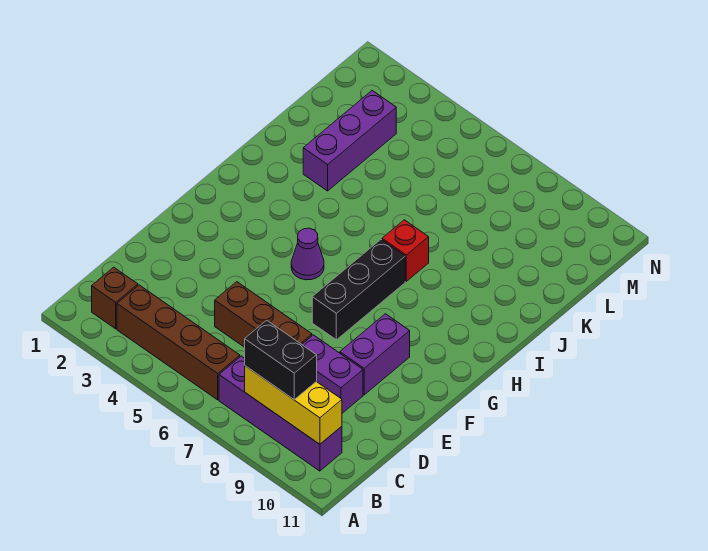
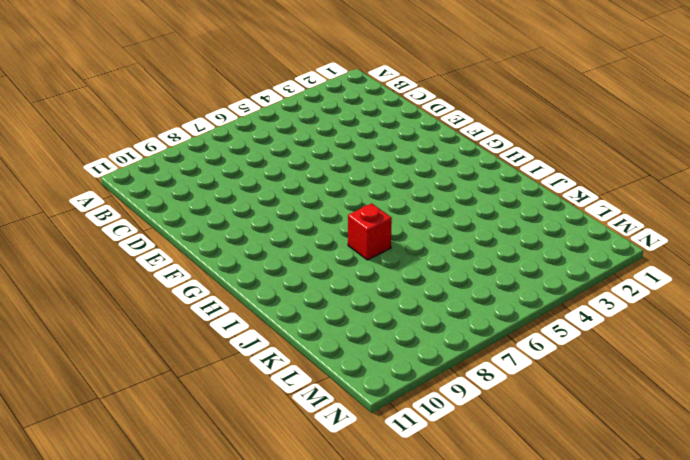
none -> brown 1x1 brick [92,267,138,329]
none -> brown 1x4 brick [117,285,240,400]
none -> purple 1x4 brick [219,356,342,471]

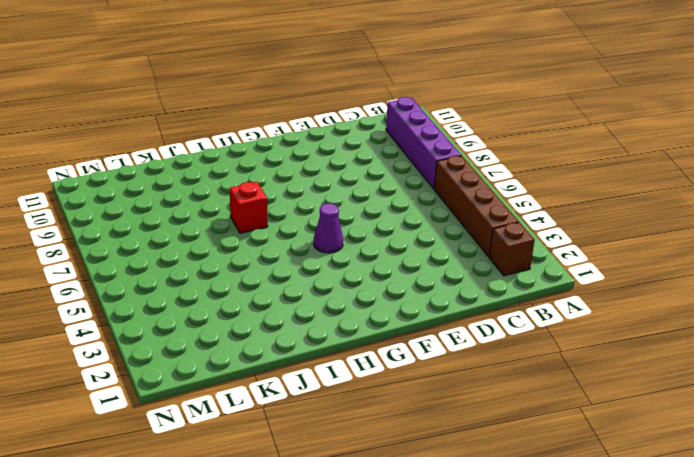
none -> brown 1x3 brick [215,282,312,347]
none -> purple 1x2 brick [302,335,363,413]
none -> purple 1x2 brick [340,314,410,395]

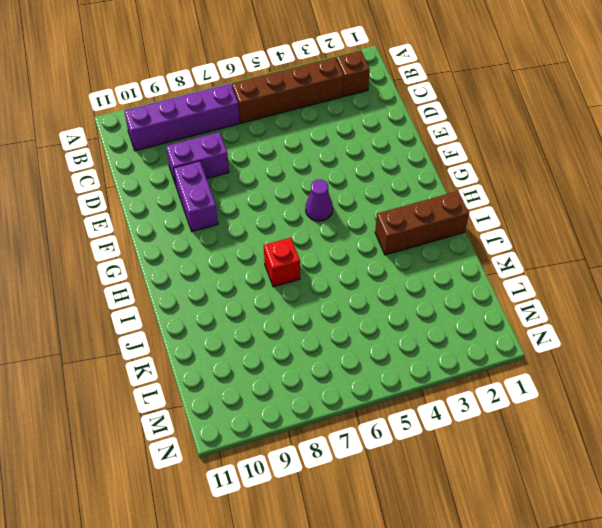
brown 1x3 brick [375,191,469,255] -> brown 1x3 brick moved to [215,282,312,347]
none -> black 1x3 brick [312,240,405,340]
none -> purple 1x3 brick [303,91,396,191]
none -> yellow 1x3 brick [245,366,342,444]

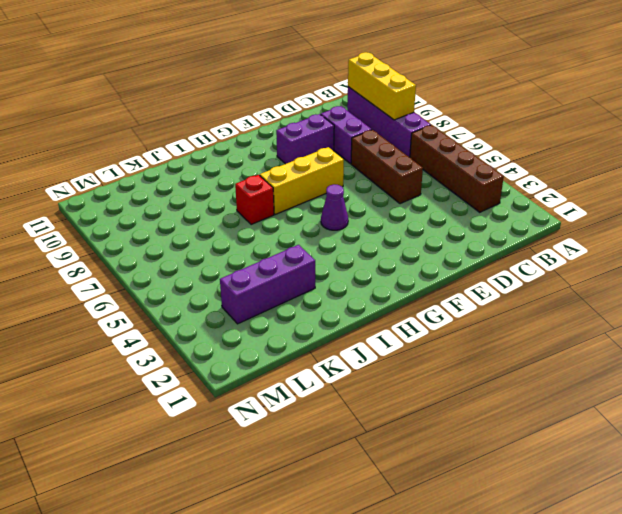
yellow 1x3 brick [260,147,344,214] -> black 1x3 brick [312,240,405,340]
none -> brown 1x1 brick [92,267,138,329]
none -> black 1x2 brick [245,320,317,399]

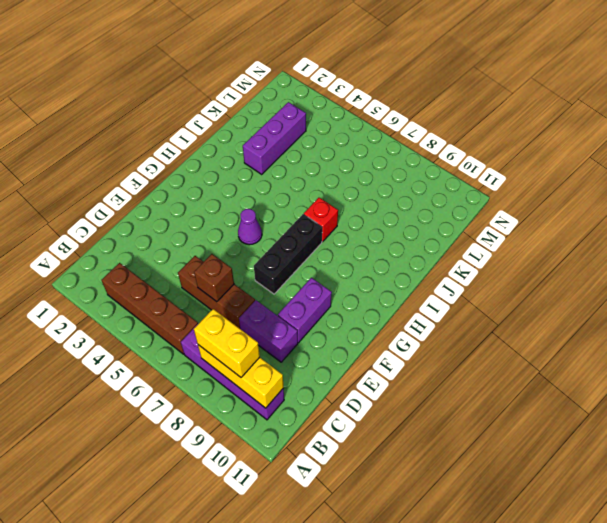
yellow 1x2 brick [194,309,260,377] -> black 1x2 brick [245,320,317,399]
brown 1x1 brick [194,254,234,302] -> brown 1x1 brick moved to [92,267,138,329]

